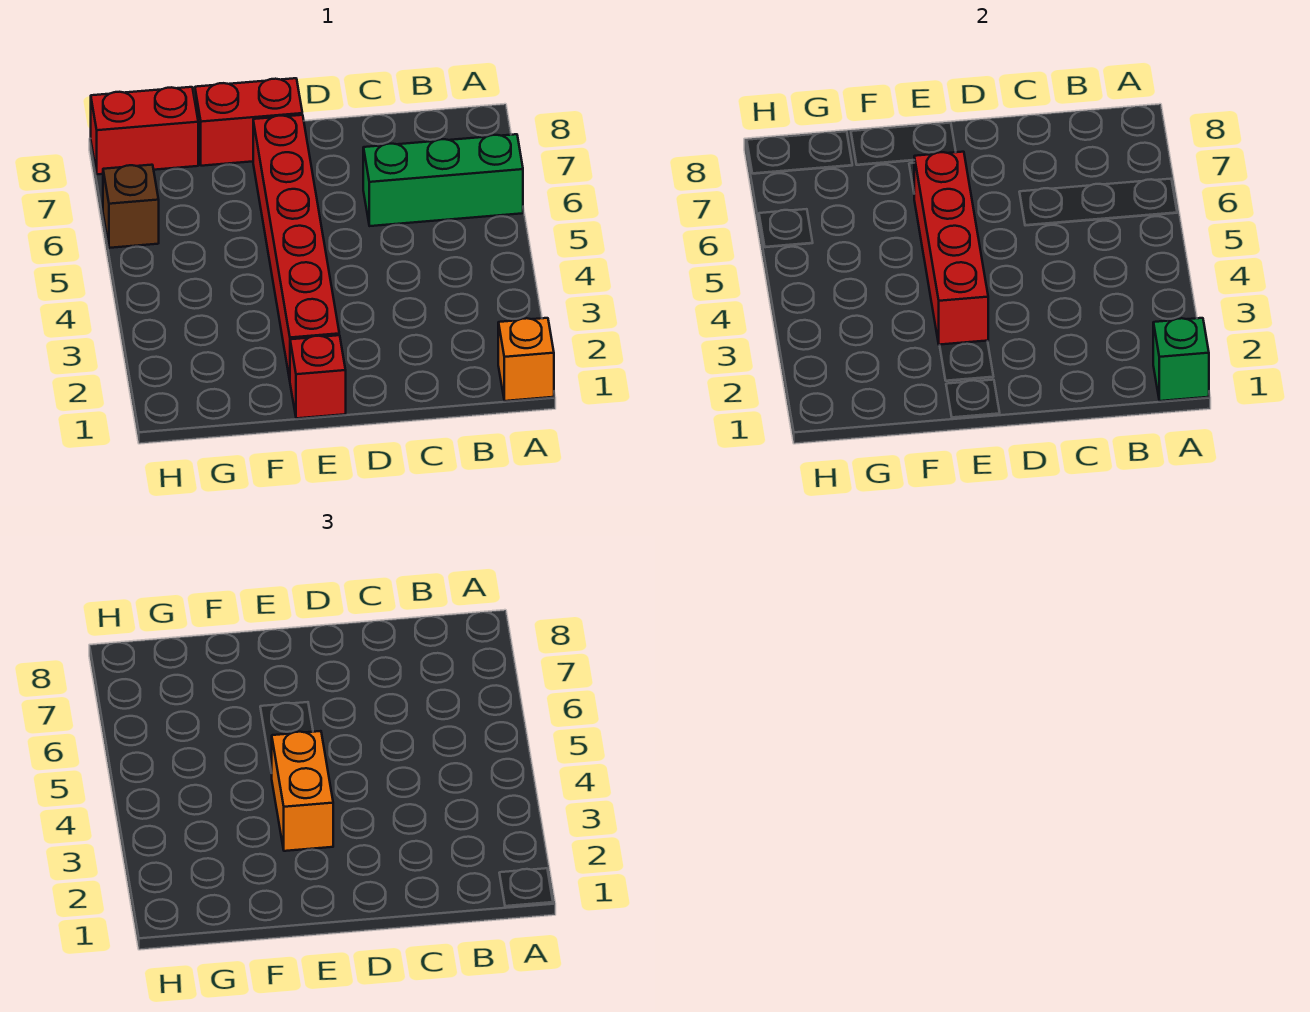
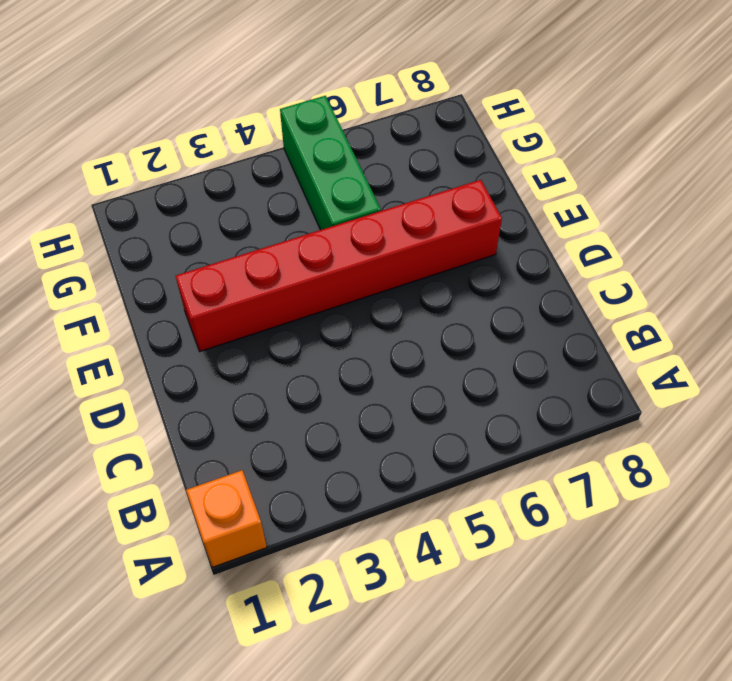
green 1x3 brick [280,96,381,230] -> green 1x3 brick moved to [363,134,523,226]
none -> red 1x1 brick [290,335,346,418]
none -> red 1x2 brick [195,78,302,166]

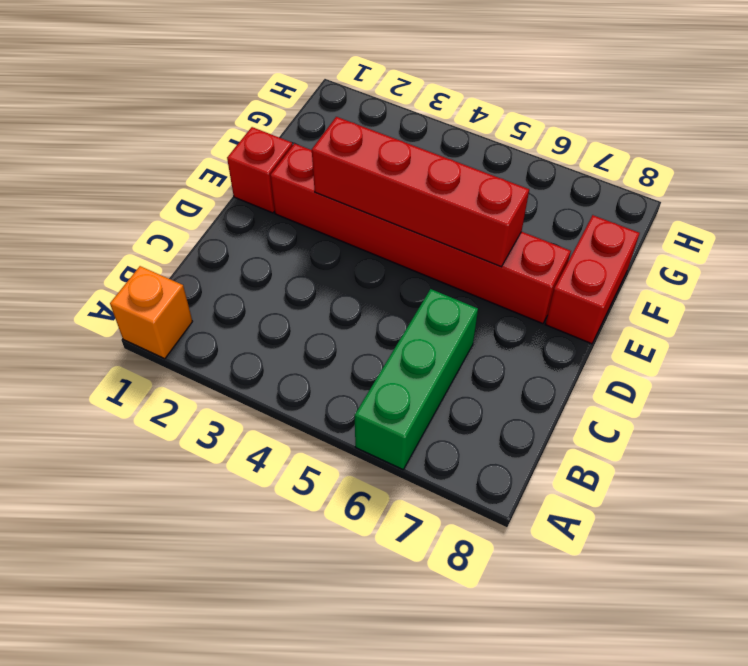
none -> red 1x2 brick [91,87,198,174]
none -> brown 1x1 brick [103,165,159,248]

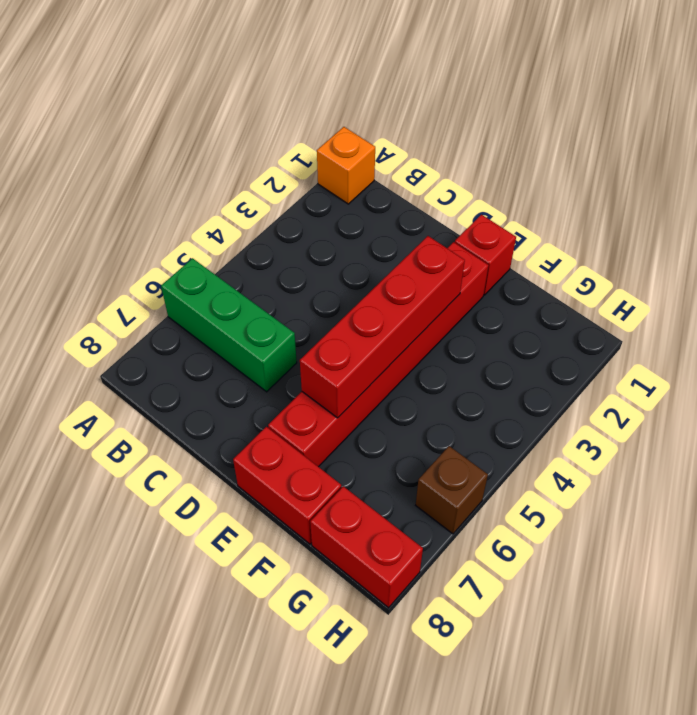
none -> green 1x1 brick [1153,318,1209,401]
none -> orange 1x2 brick [272,731,333,851]

